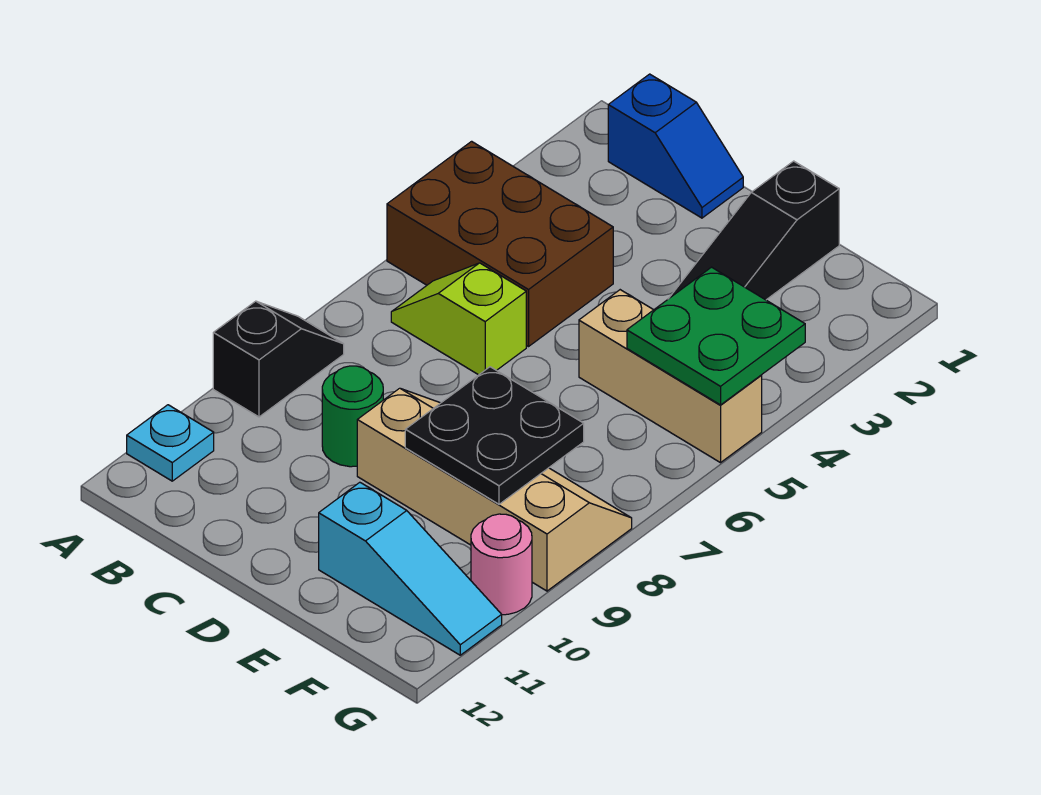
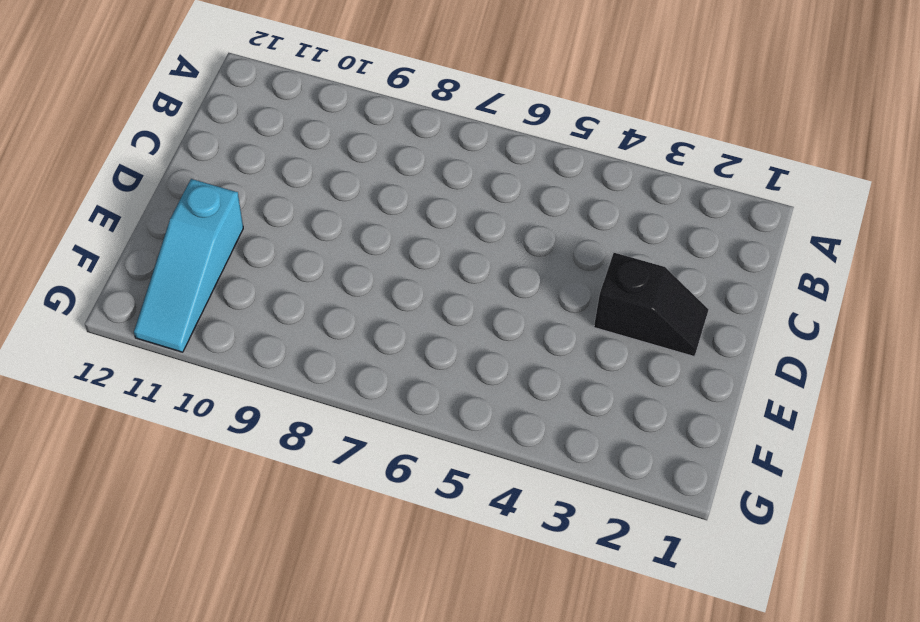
black 1x2 slope [594,253,709,357] -> black 1x2 slope moved to [213,301,344,417]
none -> brown 2x3 brick [387,141,613,347]
none -> cyan 1x1 plate [127,405,214,481]
none -> blue 1x2 slope [608,74,743,218]

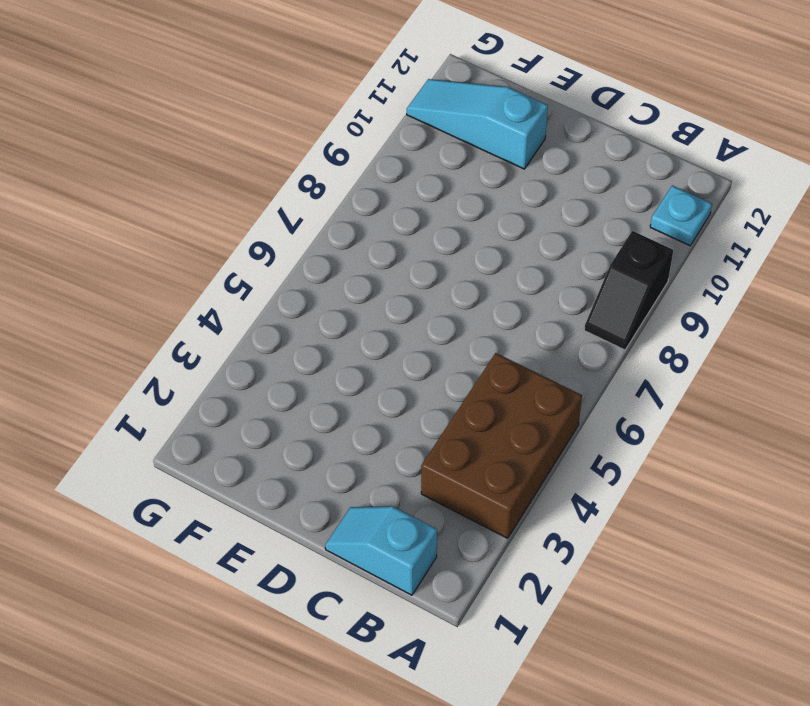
brown 2x3 brick [421,353,582,538] -> brown 2x3 brick turned to [387,141,613,347]
cyan 1x2 slope [325,506,437,595] -> blue 1x2 slope [608,74,743,218]
none -> lime 1x2 slope [391,263,526,375]
none -> green 1x1 round brick [322,366,383,467]
none -> tan 2x4 slope [357,388,632,591]

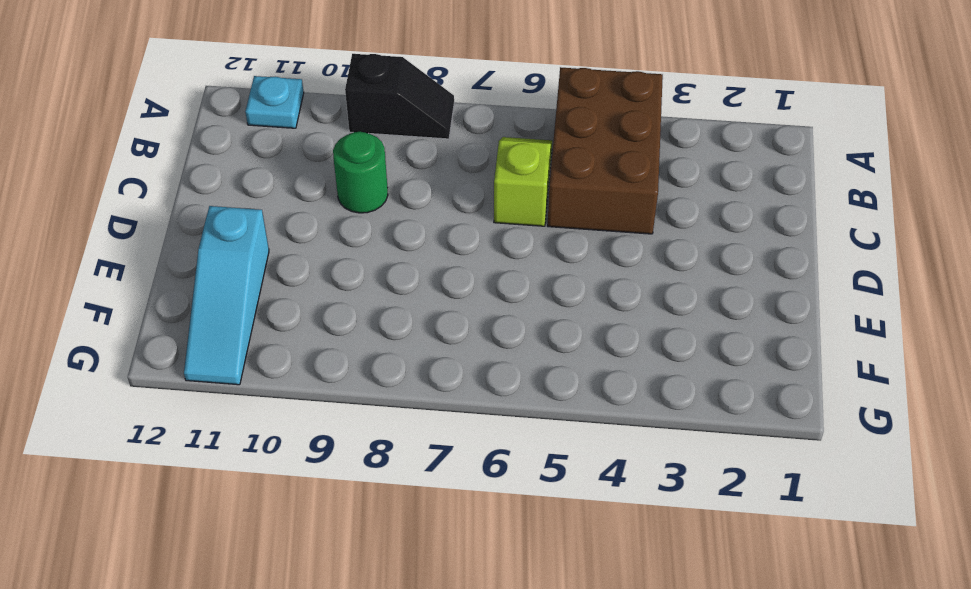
none -> blue 1x2 slope [608,74,743,218]
none -> tan 2x4 slope [357,388,632,591]
none -> black 1x3 slope [669,161,839,300]

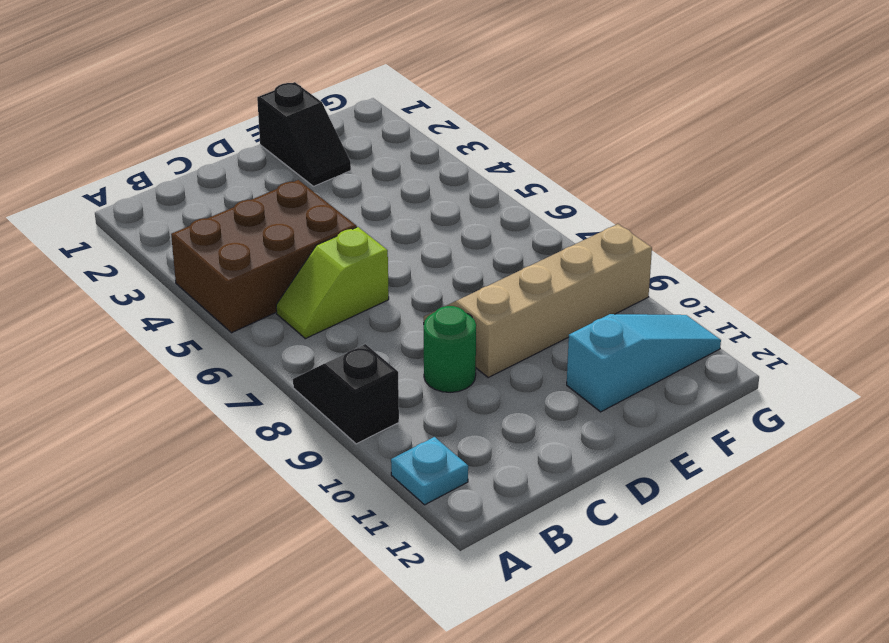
black 1x2 slope [257,82,351,186] -> black 1x3 slope [669,161,839,300]
none -> blue 1x2 slope [608,74,743,218]
none -> tan 1x3 brick [579,290,762,463]
none -> pink 1x1 round brick [471,514,532,615]

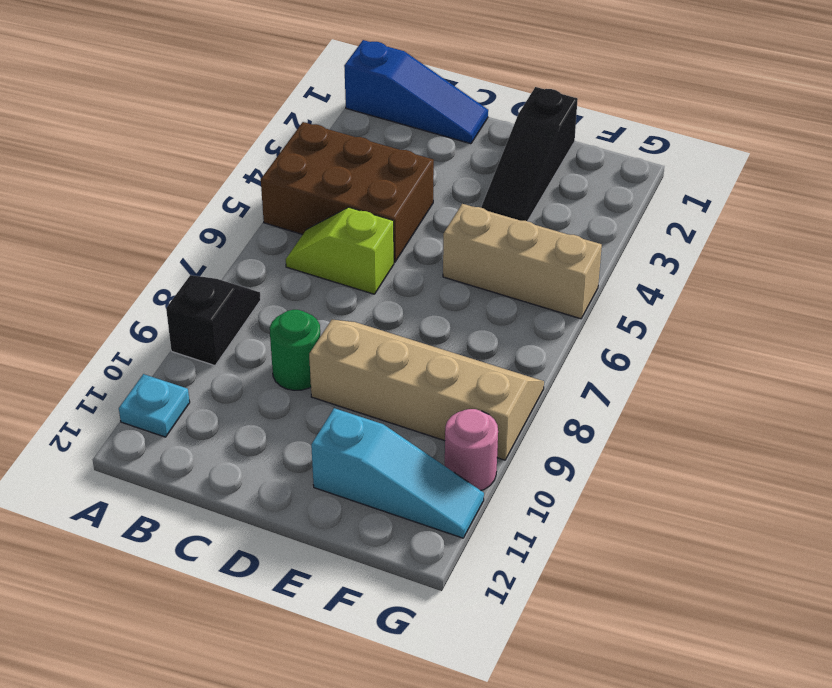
blue 1x3 slope [344,40,488,144] -> blue 1x2 slope [608,74,743,218]
none -> black 2x2 plate [405,367,584,504]
none -> green 2x2 plate [627,267,805,405]

